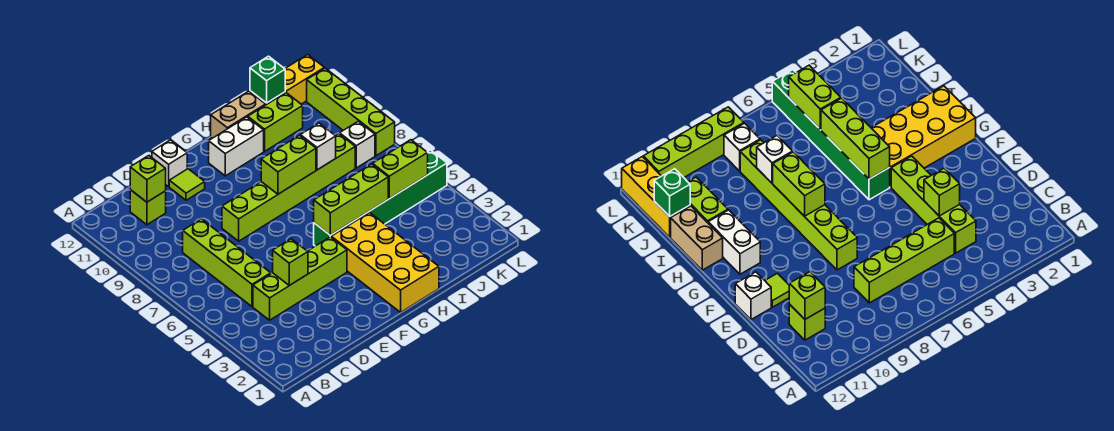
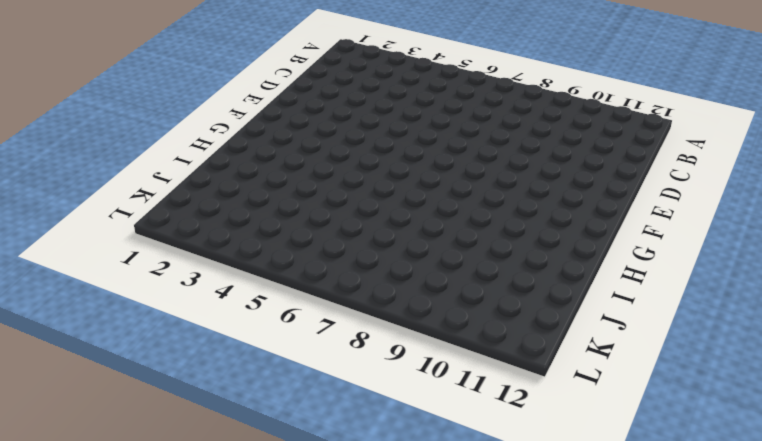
none -> lime 1x4 brick [253,237,347,320]
none -> lime 1x4 brick [183,219,271,307]
none -> lime 1x1 brick [130,190,166,225]

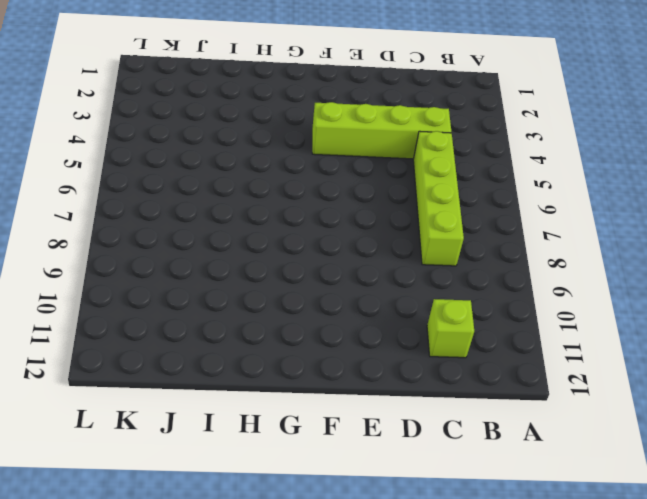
none -> lime 1x6 brick [222,134,355,241]
none -> lime 1x1 tile [169,169,205,200]
none -> white 1x1 brick [152,140,187,187]

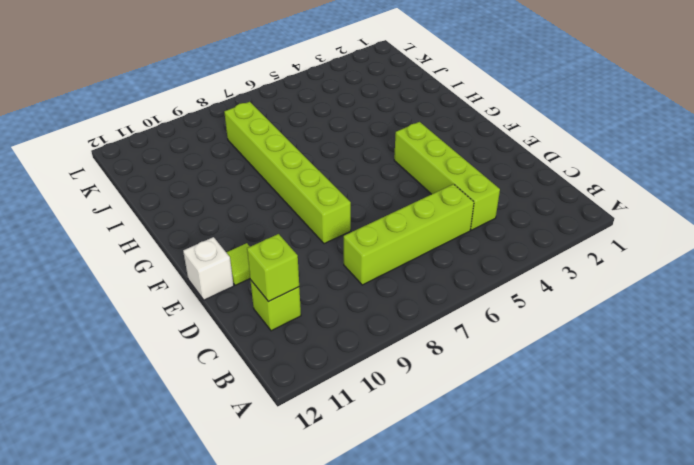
none -> yellow 2x4 brick [331,213,439,312]
none -> green 1x6 brick [314,150,447,246]
none -> white 1x2 brick [209,117,264,176]

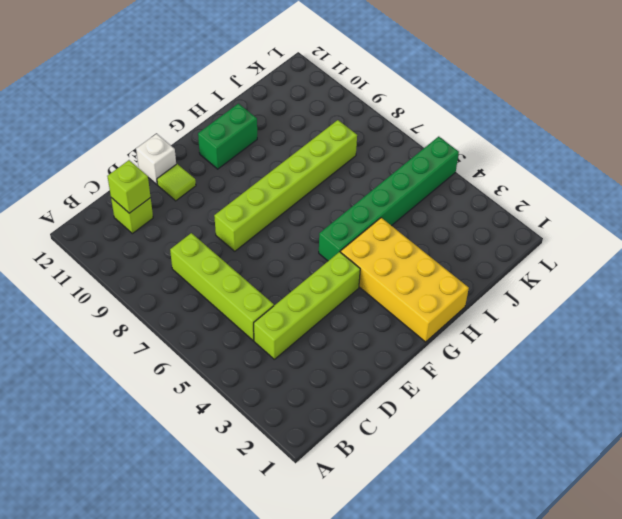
green 1x2 brick [198,104,257,169] -> white 1x2 brick [209,117,264,176]
none -> tan 1x2 brick [211,91,266,138]
none -> lime 1x2 brick [248,93,303,151]
none -> yellow 1x3 brick [250,55,324,105]

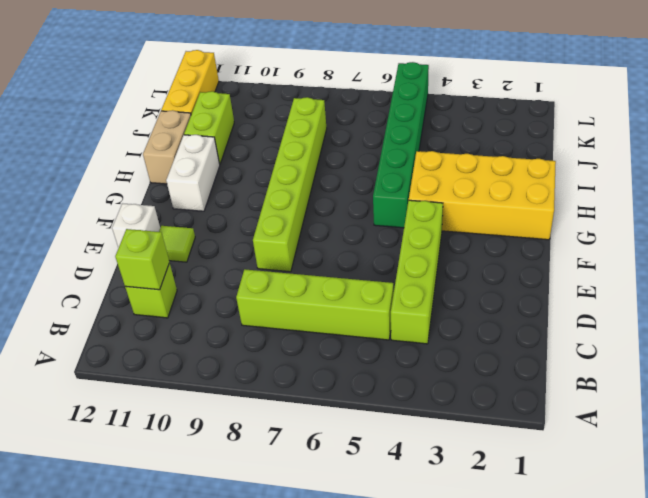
none -> white 1x1 brick [340,121,375,168]
none -> lime 1x4 brick [307,68,395,156]
none -> lime 1x1 brick [273,239,308,285]

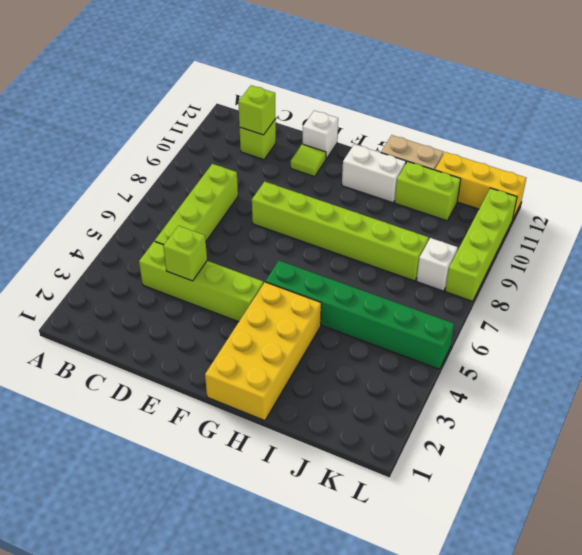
none -> lime 1x3 brick [314,164,388,235]
none -> lime 1x2 brick [261,135,316,194]
none -> white 1x1 brick [300,123,336,170]

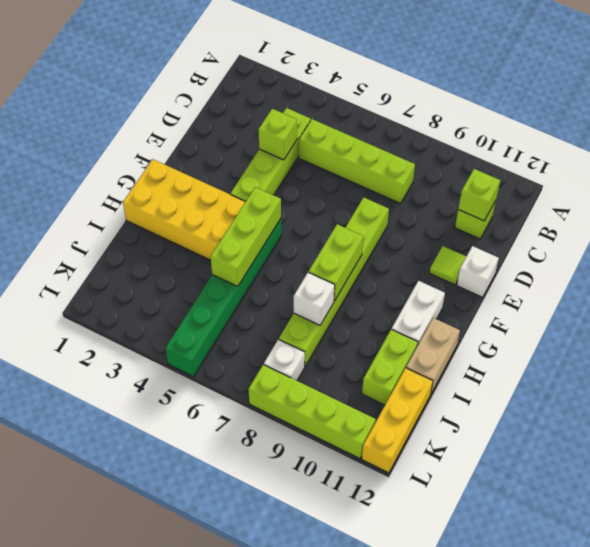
none -> lime 1x2 brick [373,140,428,199]
none -> green 1x1 brick [250,56,285,103]

